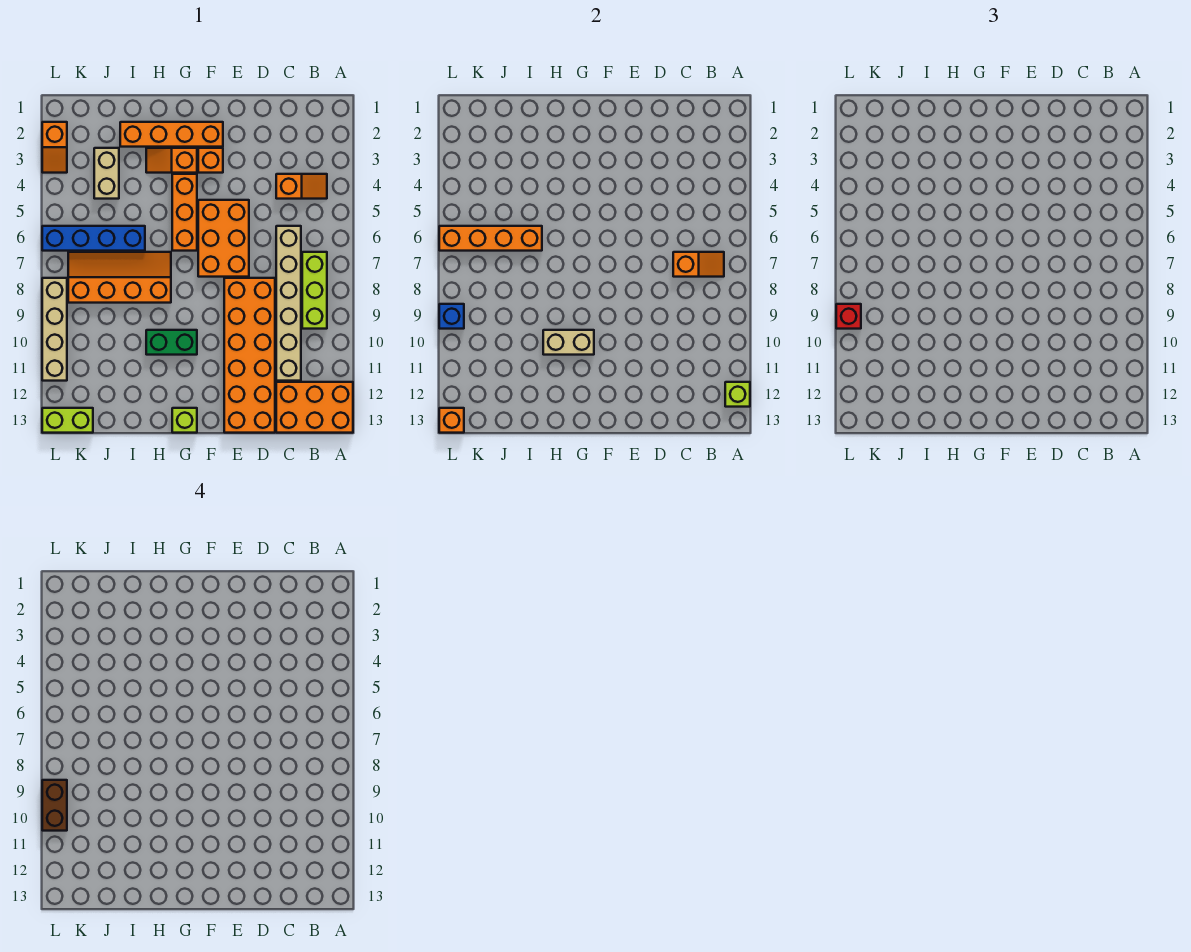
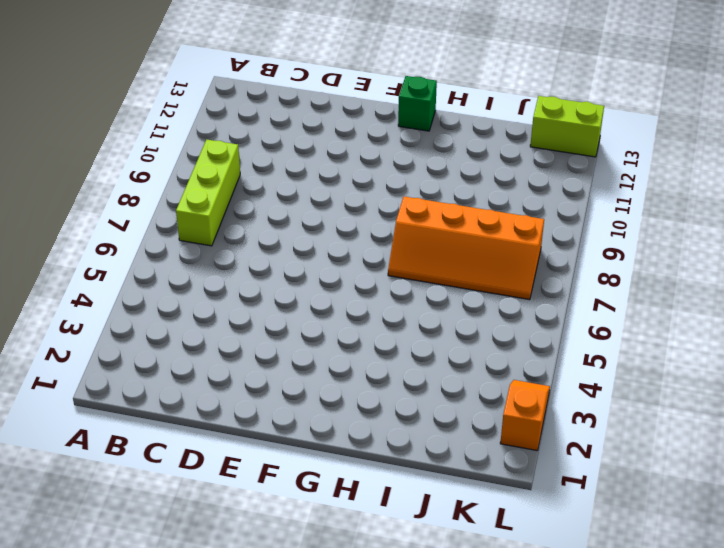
green 1x1 brick [398,76,437,131] -> lime 1x1 brick [172,408,197,433]
none -> orange 2x3 brick [276,382,353,433]
none -> orange 1x2 slope [276,174,327,199]
none -> tan 1x6 brick [276,226,301,381]

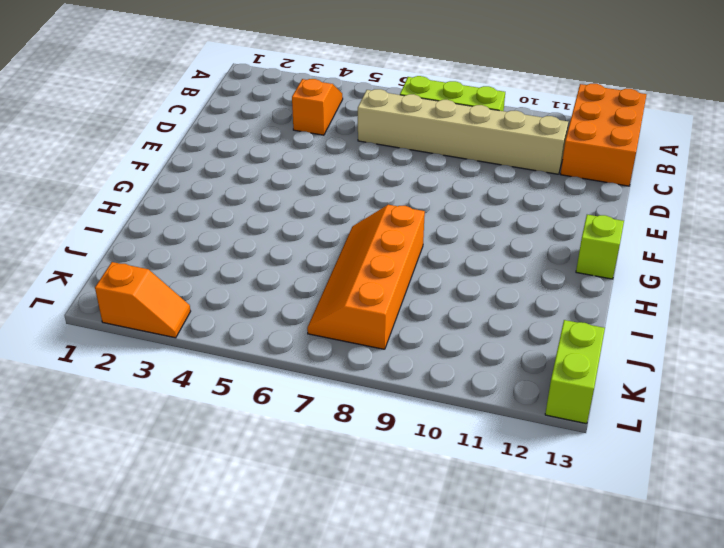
none -> orange 2x6 brick [224,278,275,433]
none -> orange 2x3 brick [198,200,249,277]
none -> orange 1x4 brick [120,122,223,147]

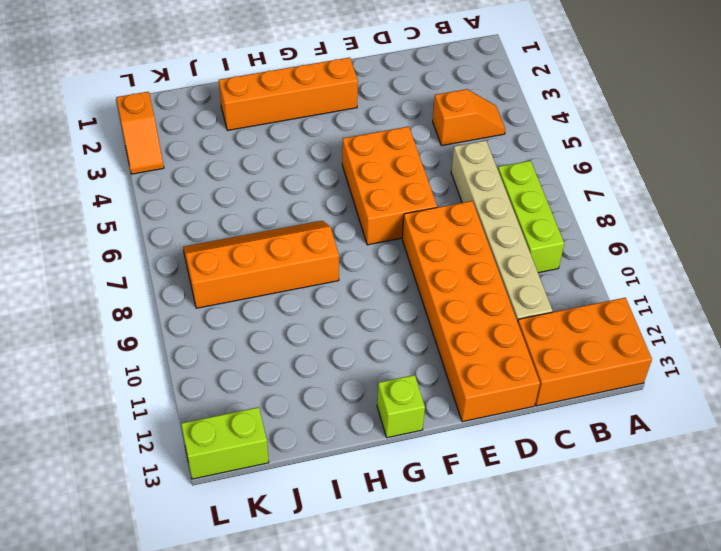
none -> orange 1x1 brick [198,148,223,173]
none -> orange 1x2 slope [146,148,197,173]
none -> orange 1x3 brick [172,174,197,251]

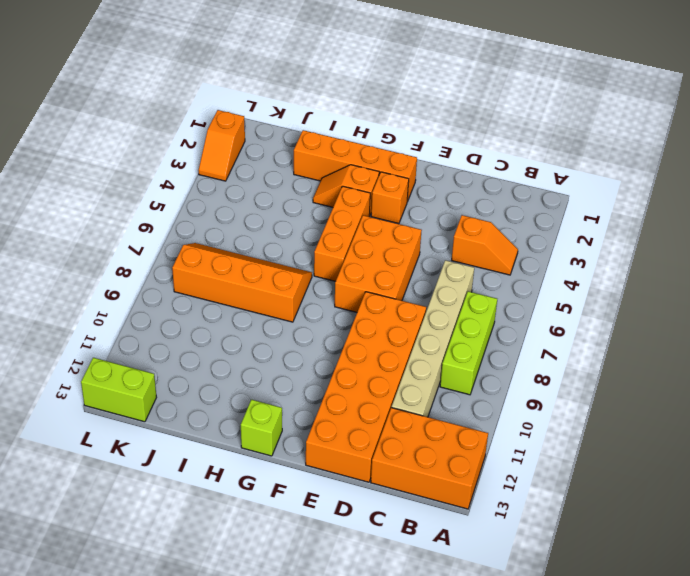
none -> green 1x2 brick [146,330,197,355]
none -> blue 1x4 brick [42,226,145,251]
none -> tan 1x2 brick [94,148,119,199]

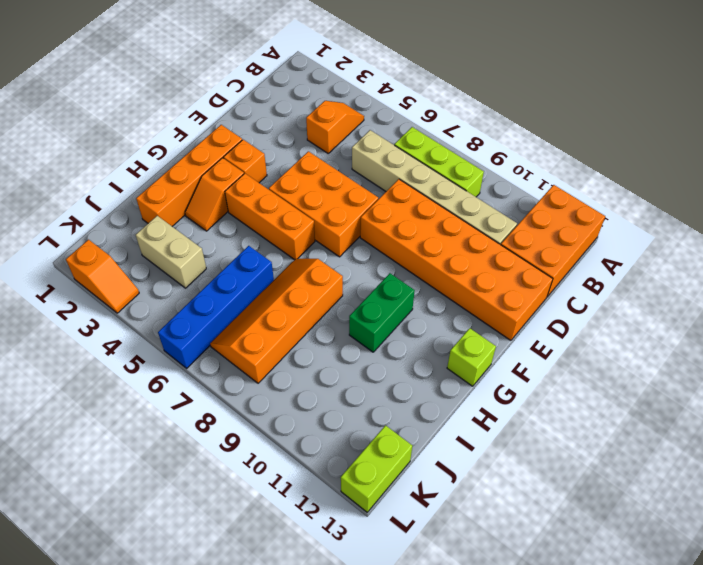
none -> tan 1x4 brick [42,278,67,381]
none -> lime 1x1 brick [725,382,750,407]
none -> orange 1x2 slope [673,252,724,277]

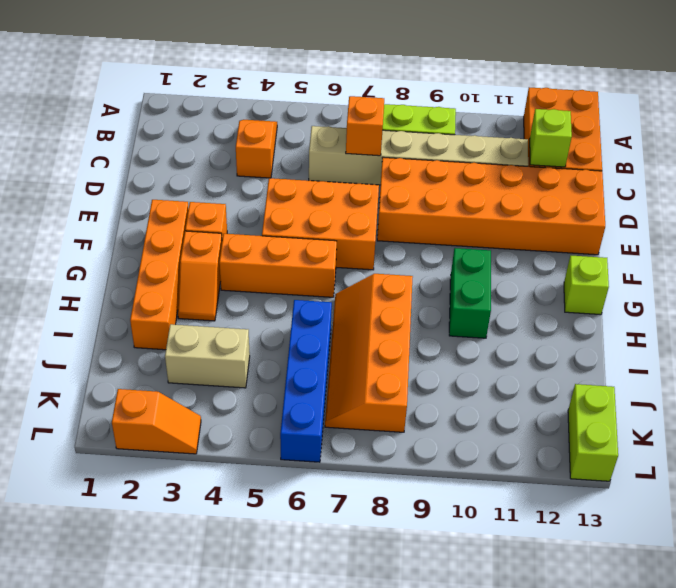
lime 1x1 brick [530,109,572,167] -> lime 1x1 brick moved to [725,382,750,407]
none -> tan 1x4 brick [42,278,67,381]
none -> tan 1x2 brick [543,330,594,355]
none -> orange 1x4 brick [439,226,542,251]

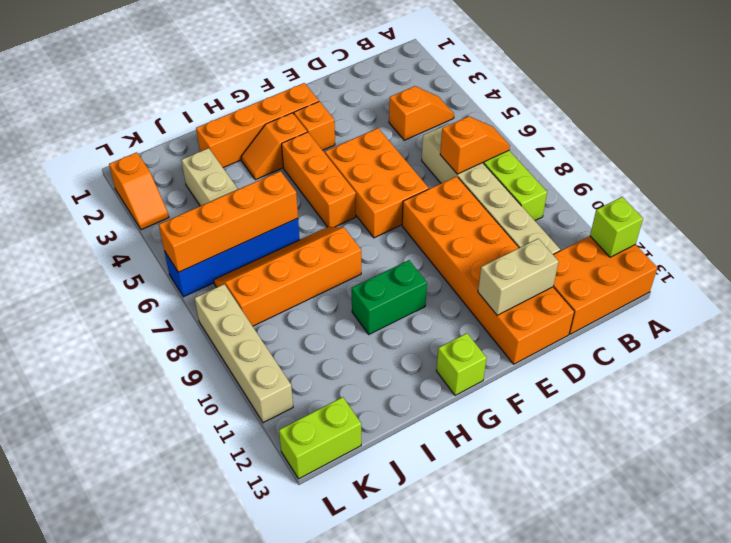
tan 1x2 brick [478,239,559,315] -> tan 1x2 brick moved to [543,330,594,355]
none -> blue 1x1 brick [439,304,464,329]
none -> orange 1x1 brick [439,408,464,433]
none -> red 1x1 brick [836,304,861,329]

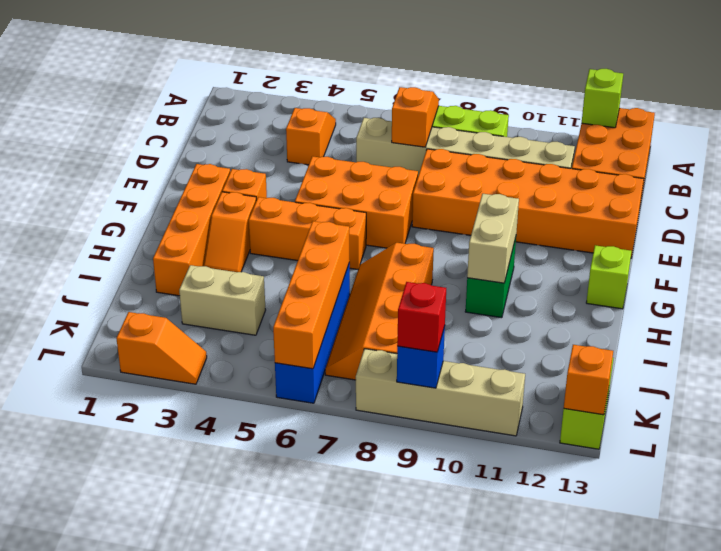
none -> brown 1x2 brick [42,780,67,831]

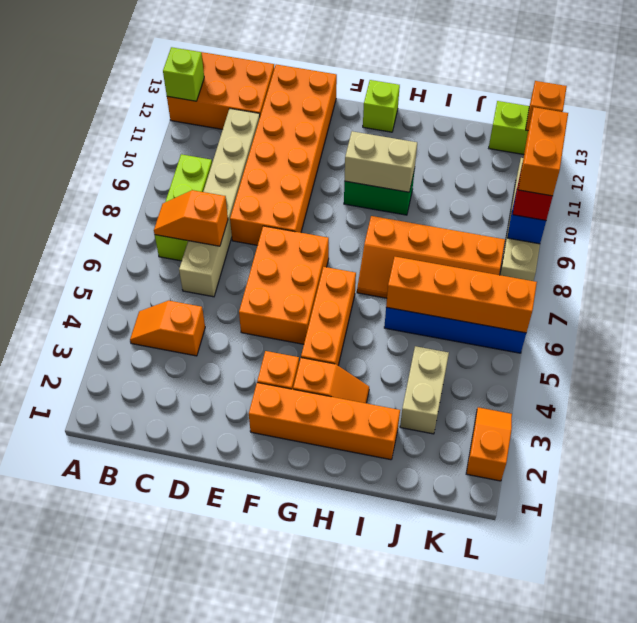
orange 1x2 brick [518,107,568,196] -> brown 1x2 brick [42,780,67,831]

